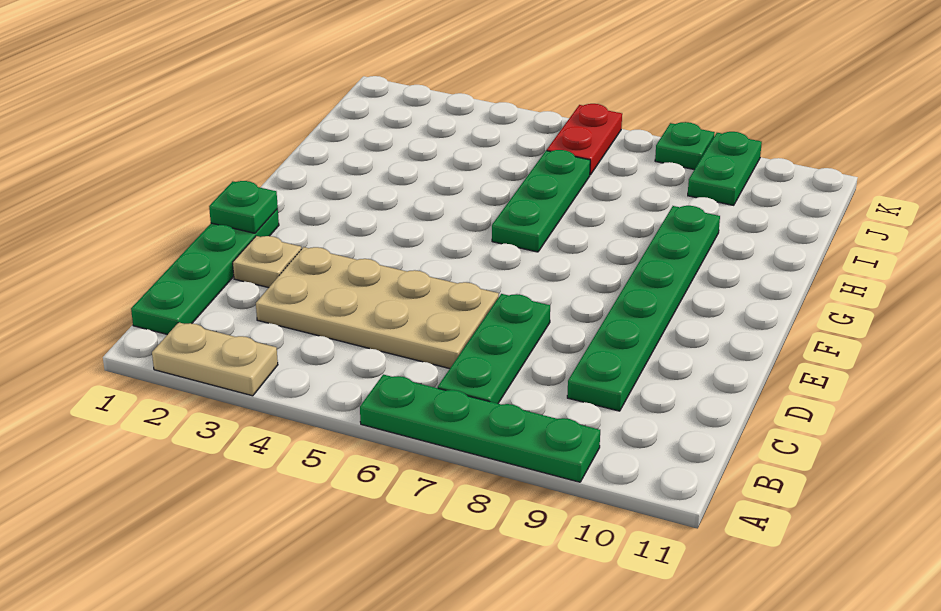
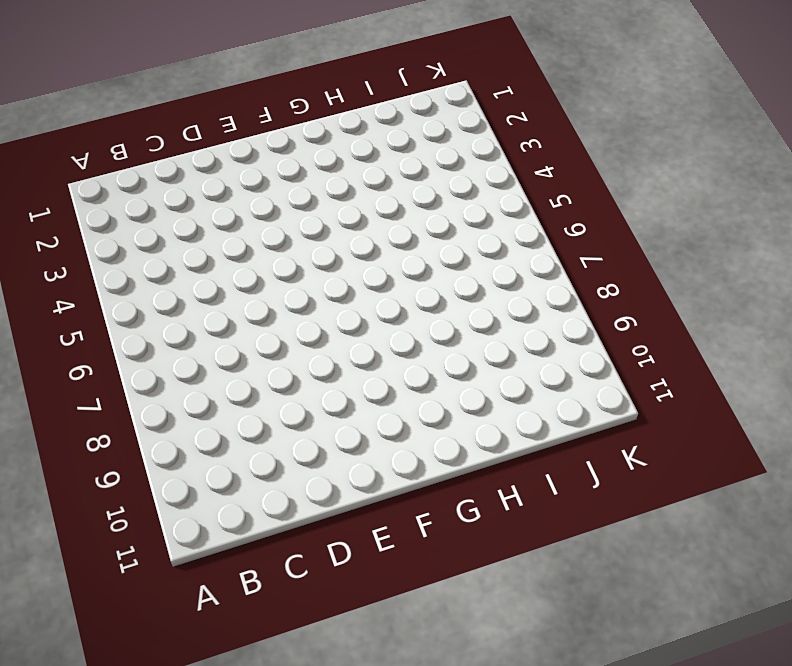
none -> tan 1x2 plate [152,322,278,396]
none -> green 1x4 plate [360,375,600,482]
none -> green 1x4 plate [131,209,279,335]

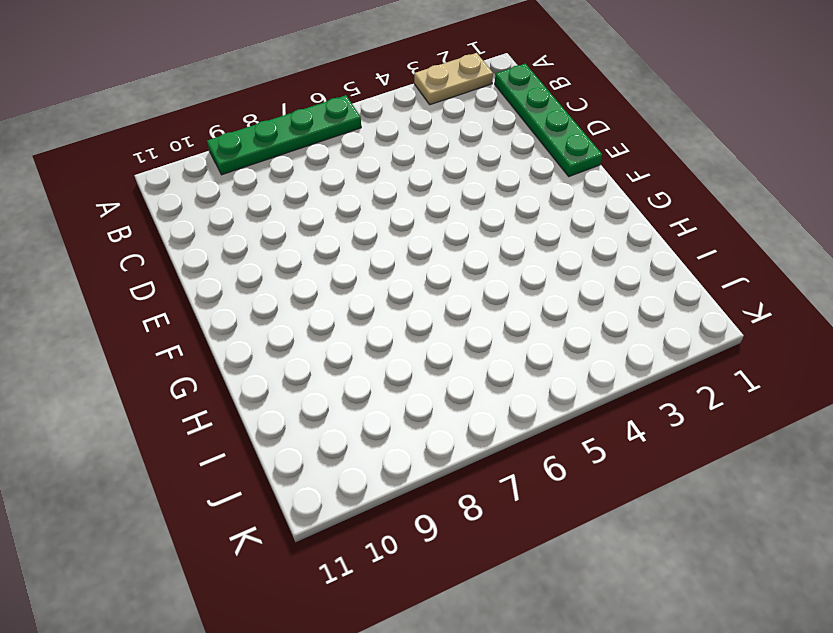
none -> green 1x3 plate [438,294,550,404]
none -> tan 2x4 plate [256,247,499,369]
none -> green 1x6 plate [567,206,720,411]

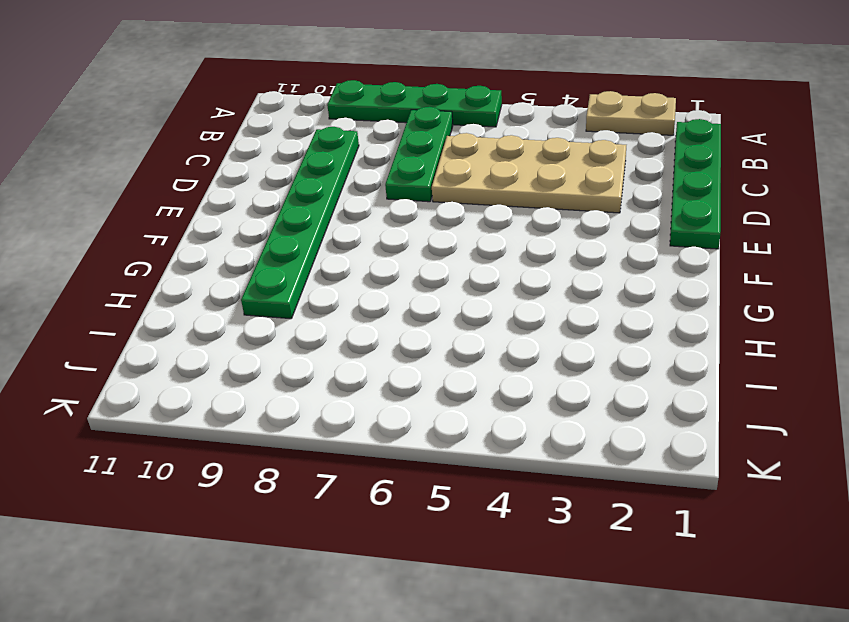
none -> tan 1x1 plate [233,236,301,288]
none -> green 1x3 plate [492,150,590,252]
none -> red 1x2 plate [547,104,622,175]

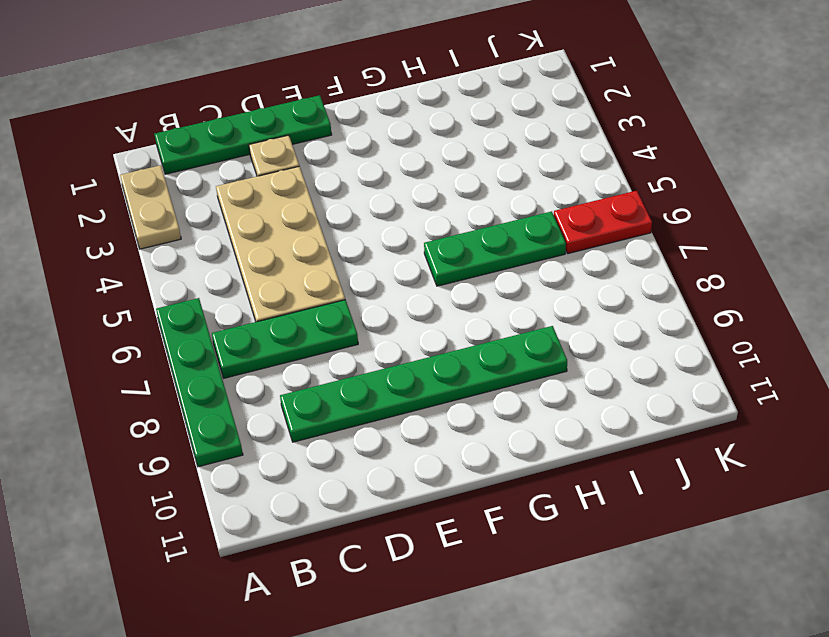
none -> green 1x2 plate [688,132,762,205]
none -> green 1x1 plate [655,122,715,170]
none -> green 1x1 plate [209,181,278,233]

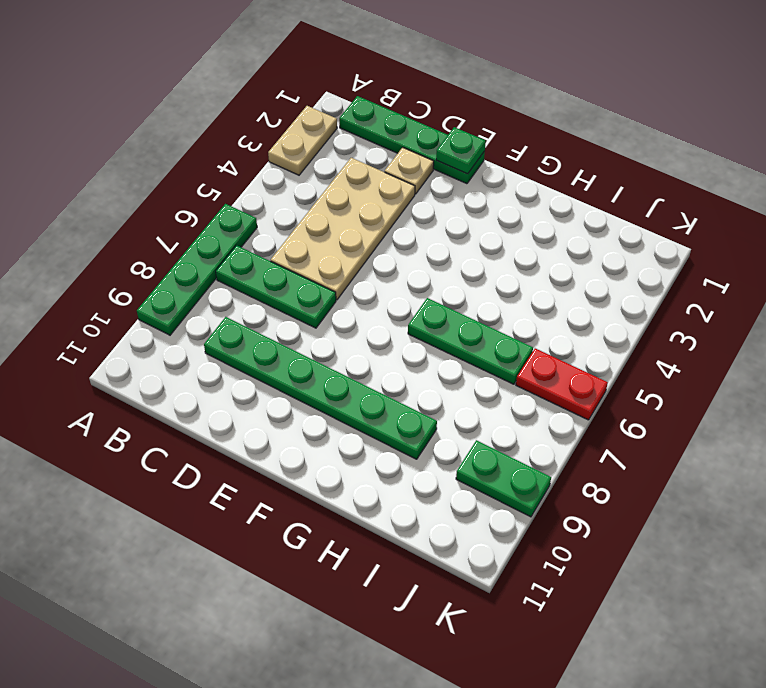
none -> green 1x1 plate [655,122,715,170]

